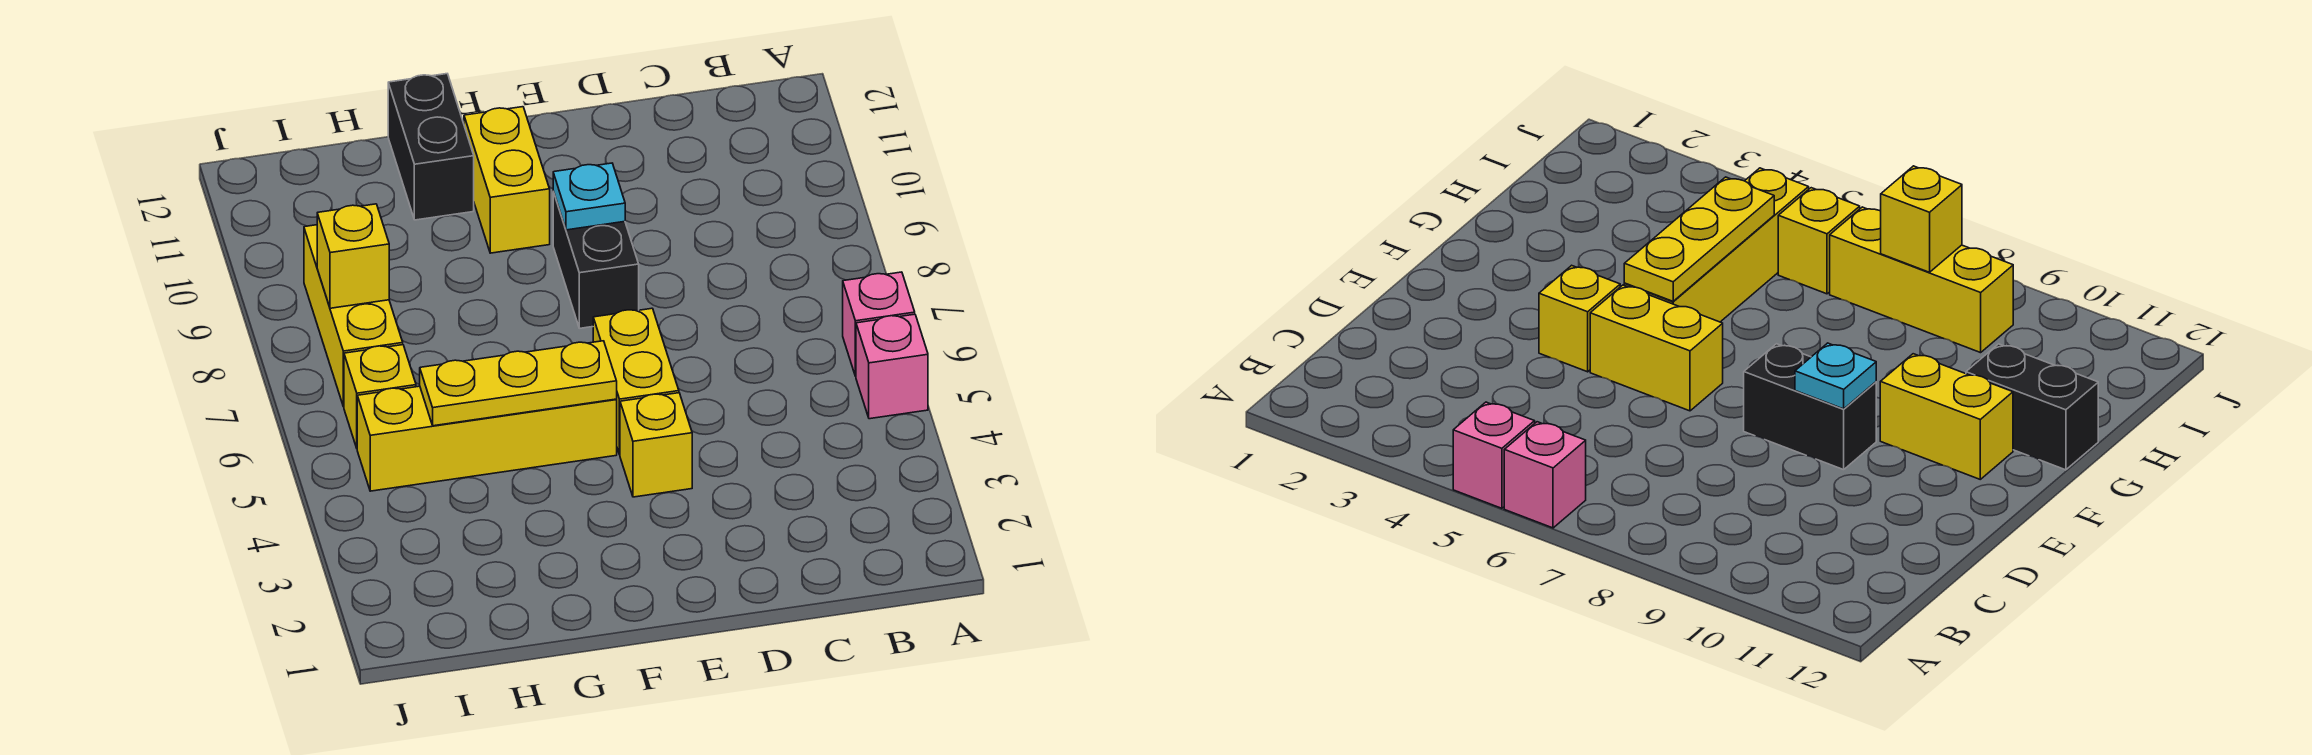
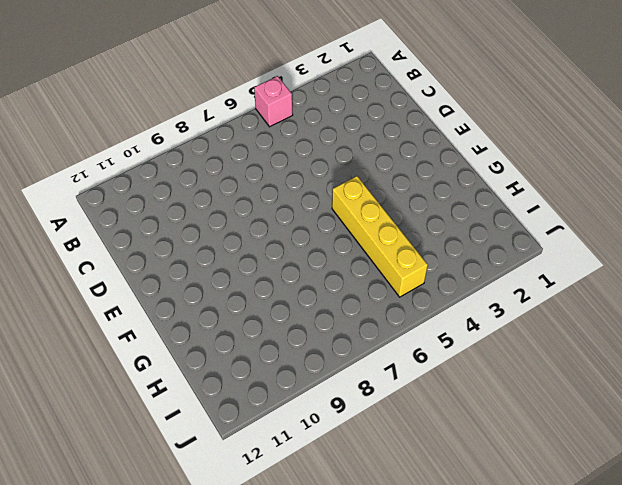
none -> pink 1x1 brick [843,272,915,376]
none -> yellow 1x1 brick [620,393,692,497]
none -> yellow 1x2 brick [593,308,679,455]

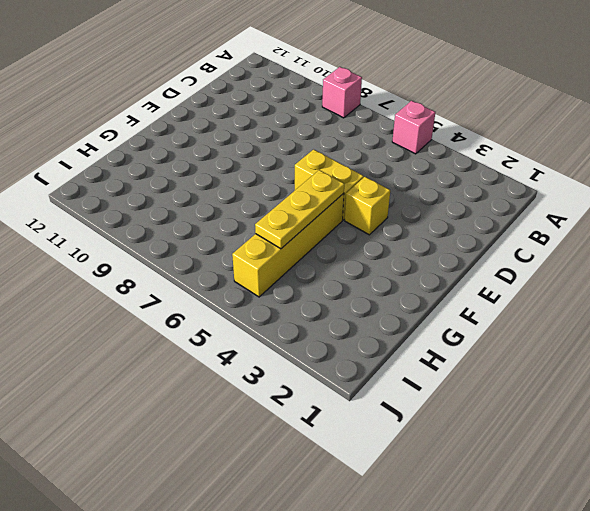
pink 1x1 brick [322,67,362,118] -> pink 1x1 brick moved to [843,272,915,376]
none -> black 1x2 brick [553,192,639,328]
none -> yellow 1x2 brick [464,107,550,253]
none -> black 1x2 brick [388,74,474,220]

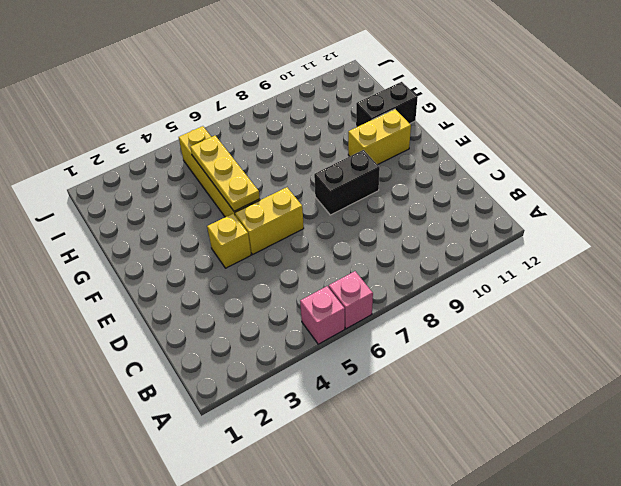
none -> yellow 1x1 brick [344,345,416,448]
none -> yellow 1x3 brick [304,225,403,407]
none -> cyan 1x1 plate [553,163,625,230]

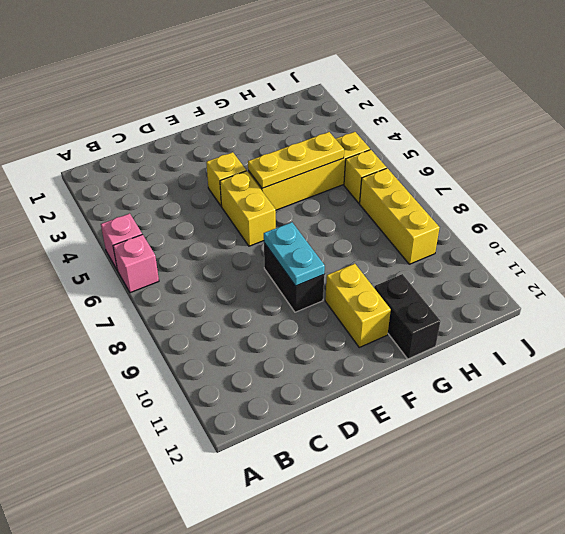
cyan 1x2 plate [264,222,325,286] -> cyan 1x1 plate [553,163,625,230]
none -> yellow 1x1 brick [317,204,389,308]

